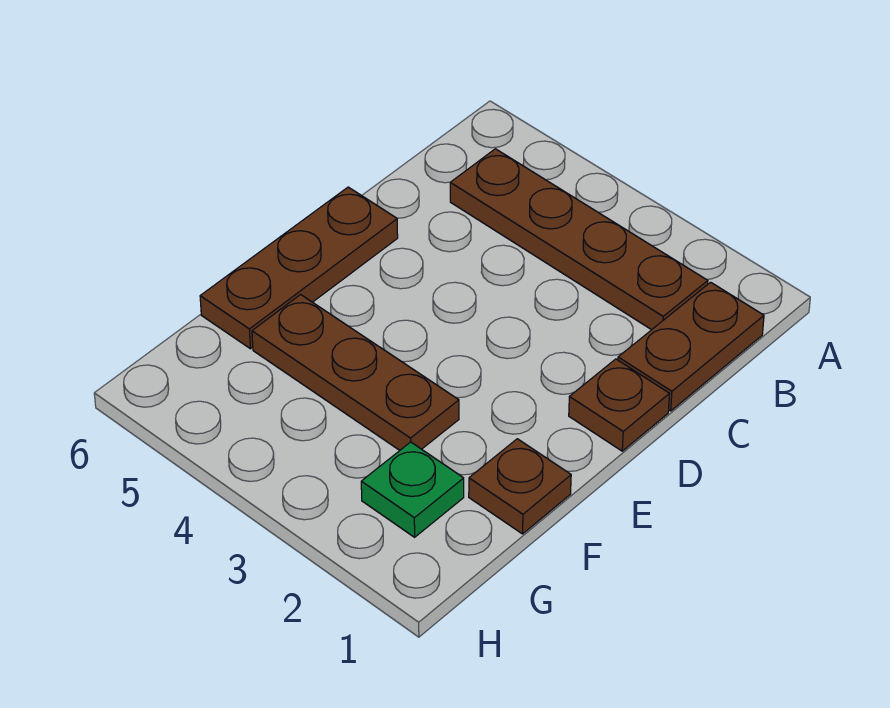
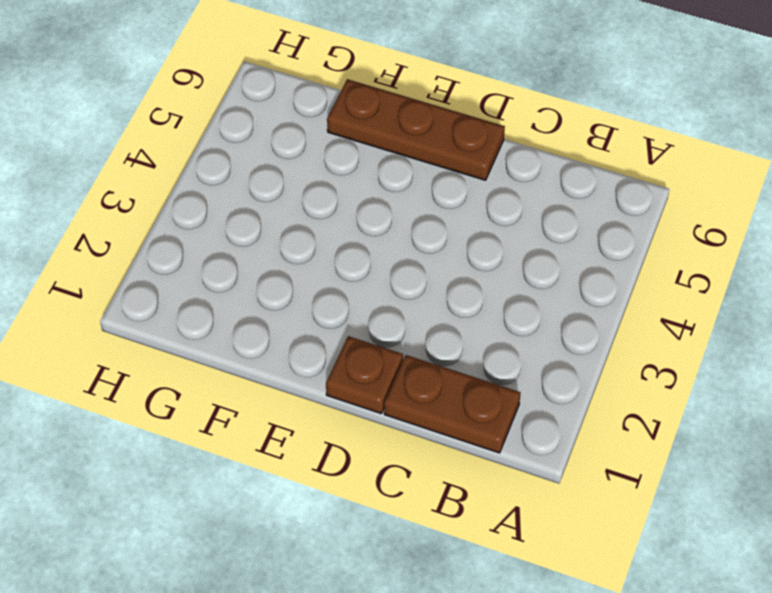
none -> brown 1x4 plate [450,149,708,330]
none -> brown 1x1 plate [469,439,571,534]

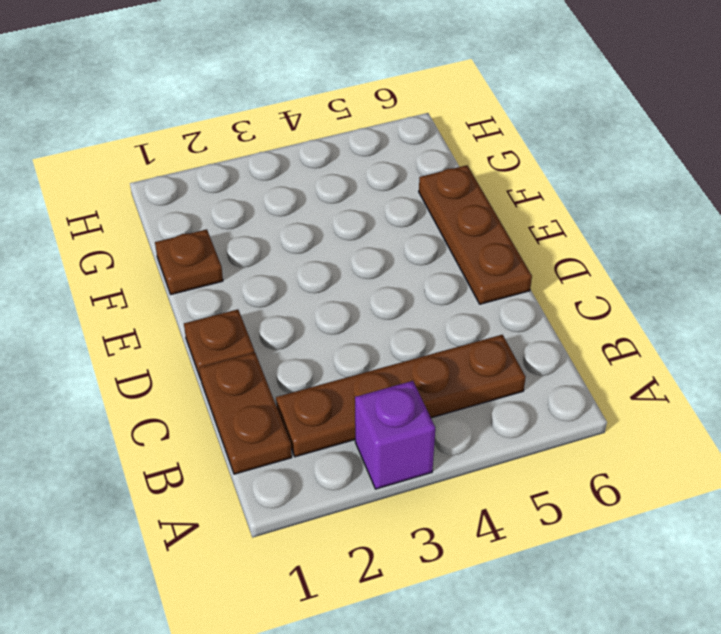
purple 1x1 brick [355,381,435,489] -> none
none -> brown 1x3 plate [252,295,459,450]
none -> green 1x1 plate [361,442,464,537]

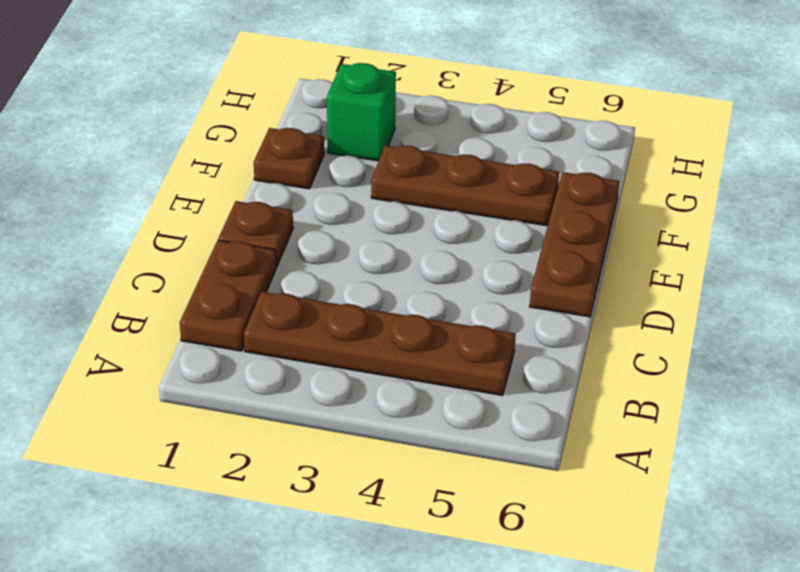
green 1x1 brick [327,63,396,161] -> green 1x1 plate [361,442,464,537]

